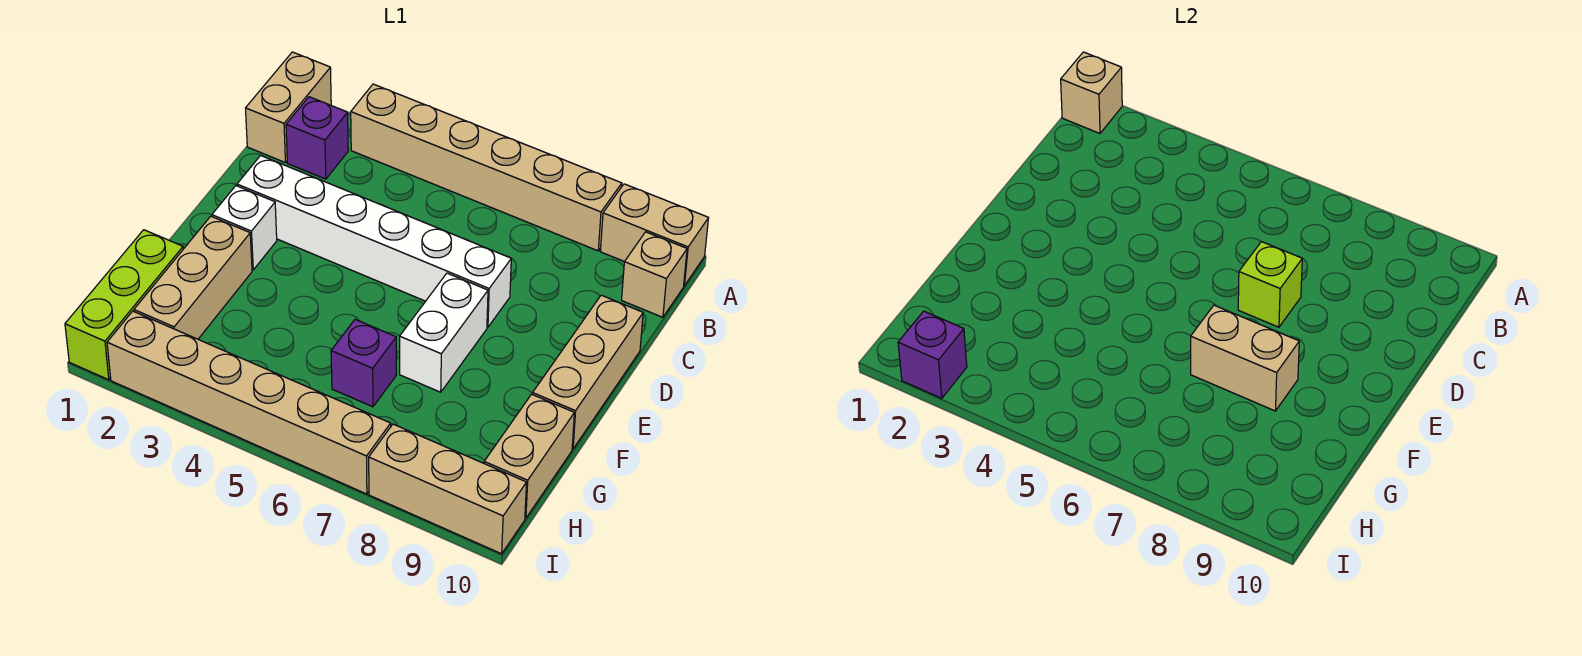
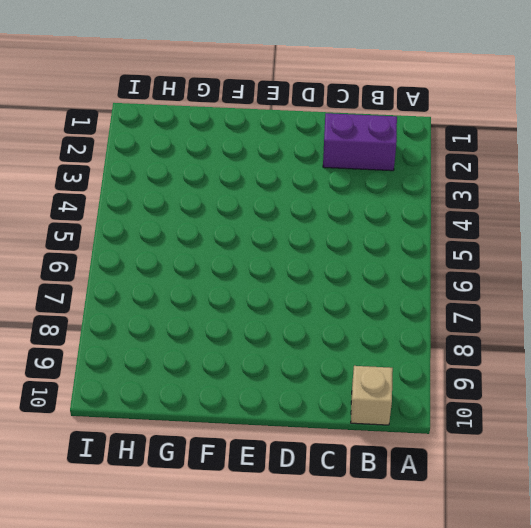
purple 1x2 brick [323,113,397,171] -> purple 1x1 brick [286,97,348,179]
none -> tan 1x2 brick [246,52,331,162]
none -> tan 1x6 brick [351,84,622,251]
none -> tan 1x2 brick [600,184,709,286]

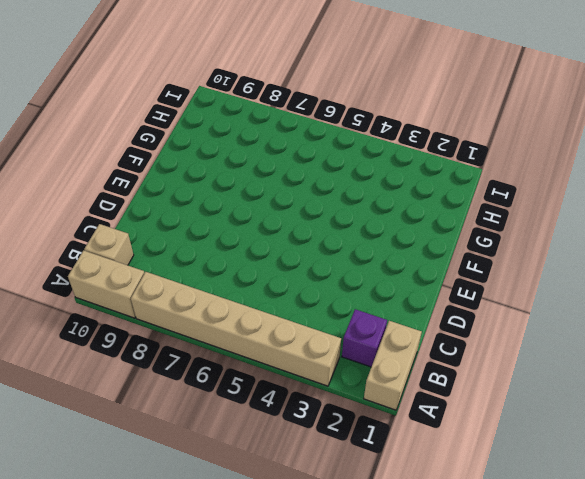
none -> white 1x6 brick [237,156,511,327]
none -> tan 1x3 brick [533,295,643,449]
none -> white 1x1 brick [212,186,277,270]

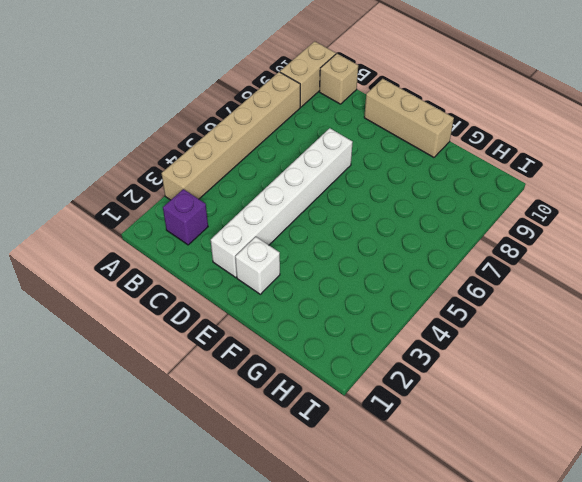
none -> tan 1x2 brick [246,52,331,162]
none -> white 1x2 brick [400,273,488,392]
none -> tan 1x3 brick [134,216,252,339]

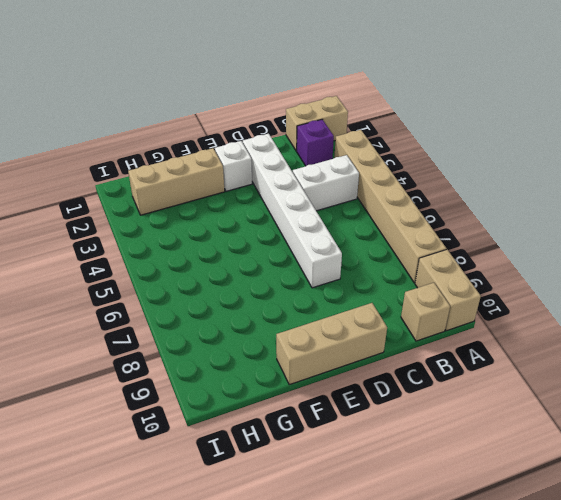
white 1x2 brick [293,155,359,211] -> white 1x2 brick moved to [400,273,488,392]
none -> lime 1x3 brick [65,230,183,380]
none -> purple 1x1 brick [331,320,396,407]
none -> tan 1x2 brick [484,394,574,518]

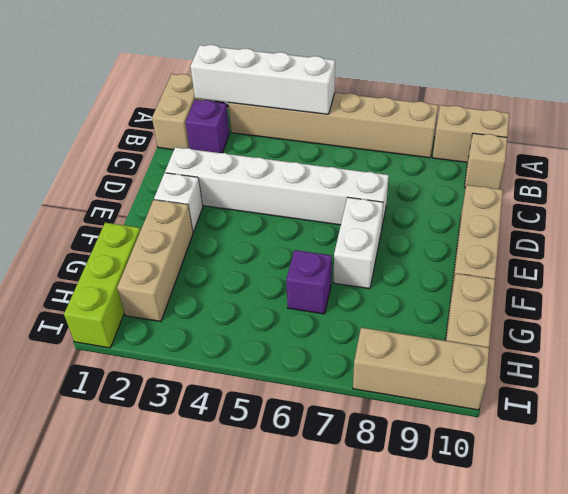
white 1x4 brick [190,45,335,114] -> none
none -> tan 1x6 brick [107,311,391,494]
none -> tan 1x1 brick [1061,52,1122,133]
none -> lime 1x1 brick [1238,242,1302,327]

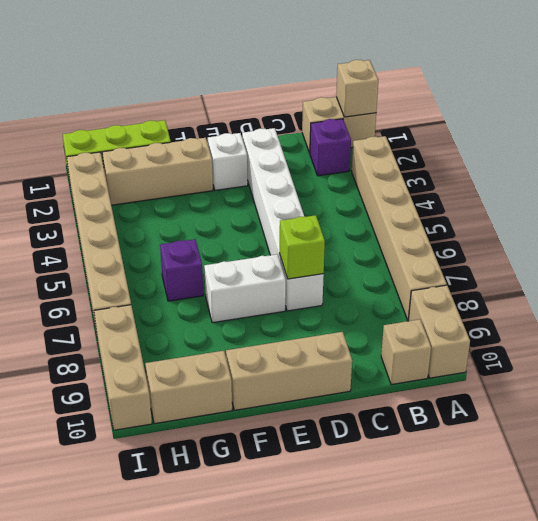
none -> tan 1x2 brick [1191,305,1299,411]
none -> purple 1x1 brick [898,311,967,398]

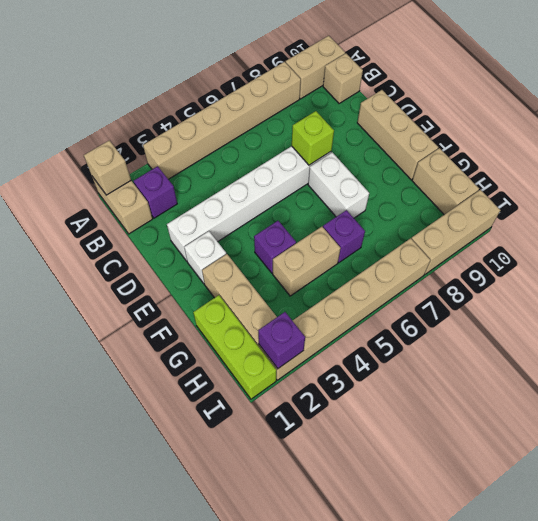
purple 1x1 brick [254,221,296,273] -> none
tan 1x2 brick [273,227,341,296] -> tan 1x2 brick moved to [1191,305,1299,411]

